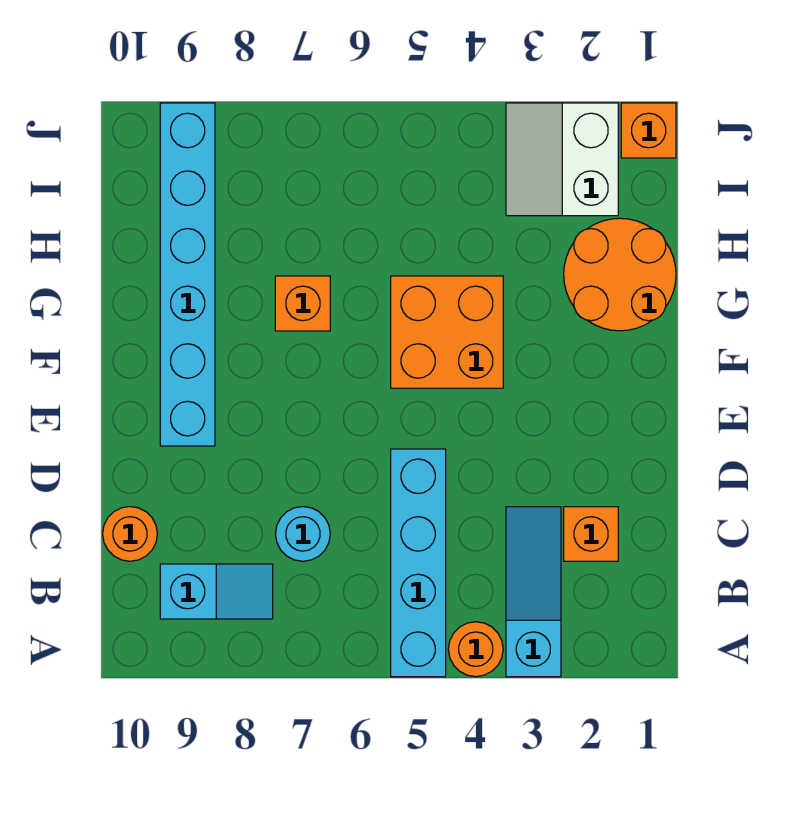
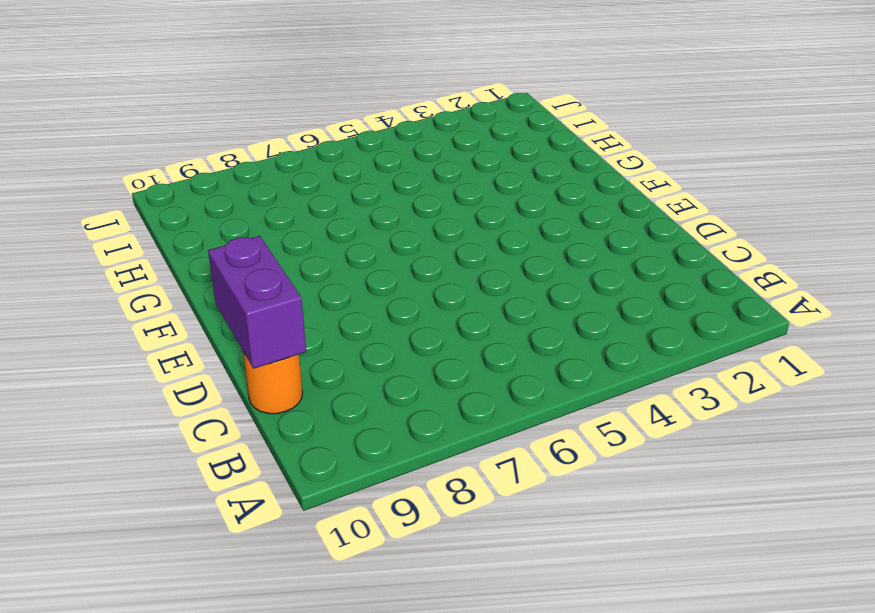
purple 1x2 brick [208,236,306,369] -> none
none -> cyan 1x3 slope [506,507,561,677]
none -> orange 1x1 round brick [448,622,503,677]
none -> cyan 1x4 brick [391,449,446,677]

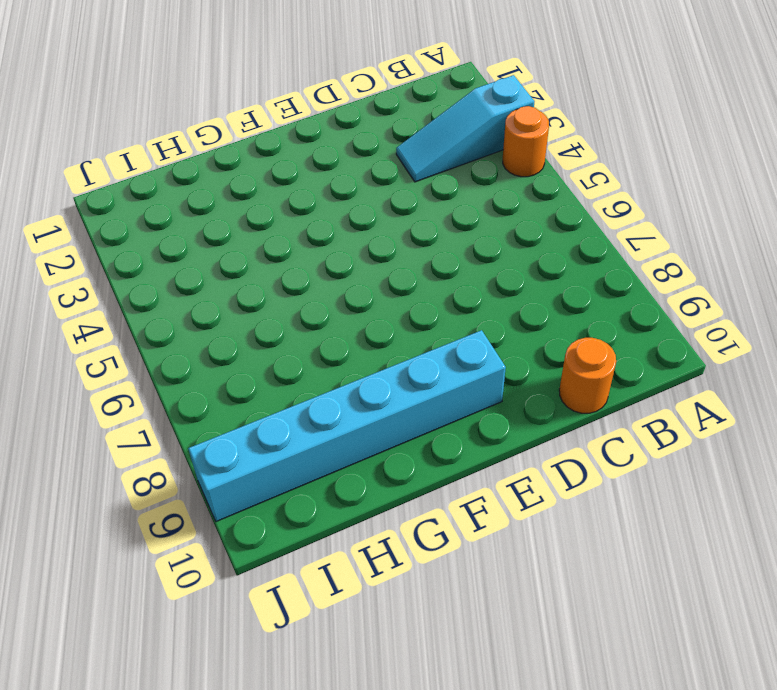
none -> cyan 1x4 brick [391,449,446,677]
none -> cyan 1x2 slope [160,564,273,619]
none -> orange 1x1 brick [564,507,618,561]

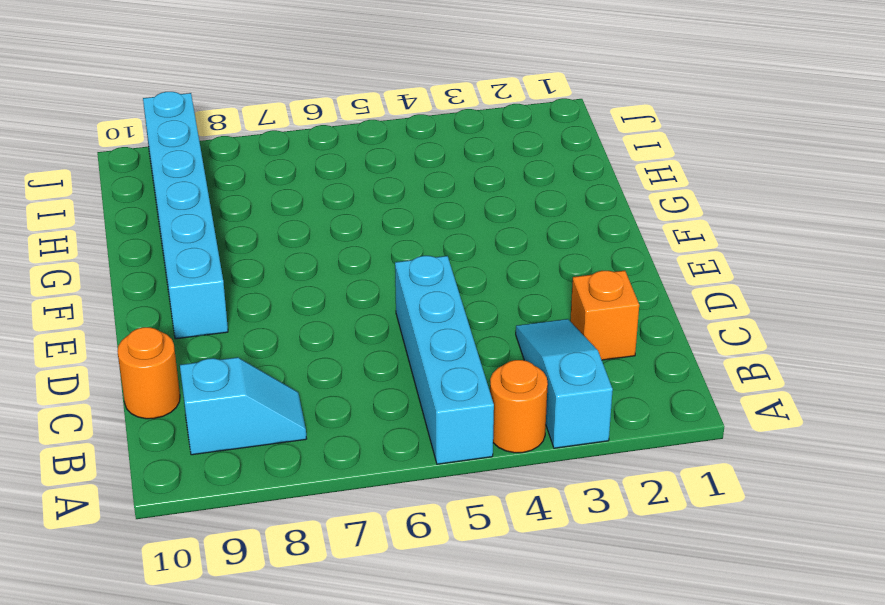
none -> cyan 1x1 round brick [276,507,330,561]
none -> orange 2x2 brick [391,276,503,388]
none -> orange 2x2 round brick [564,218,676,331]

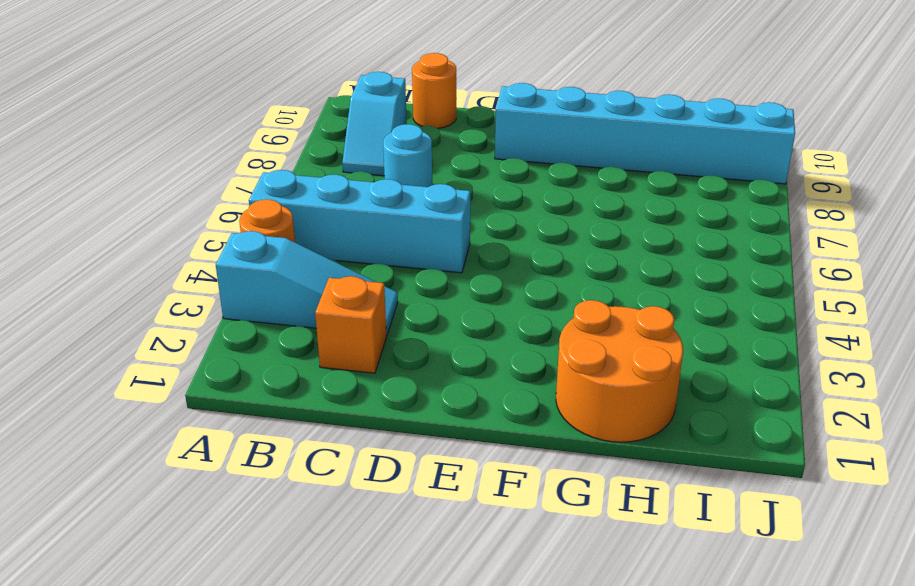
none -> orange 2x2 brick [391,276,503,388]
none -> orange 1x1 brick [275,276,330,331]
none -> white 2x2 slope [506,103,618,216]

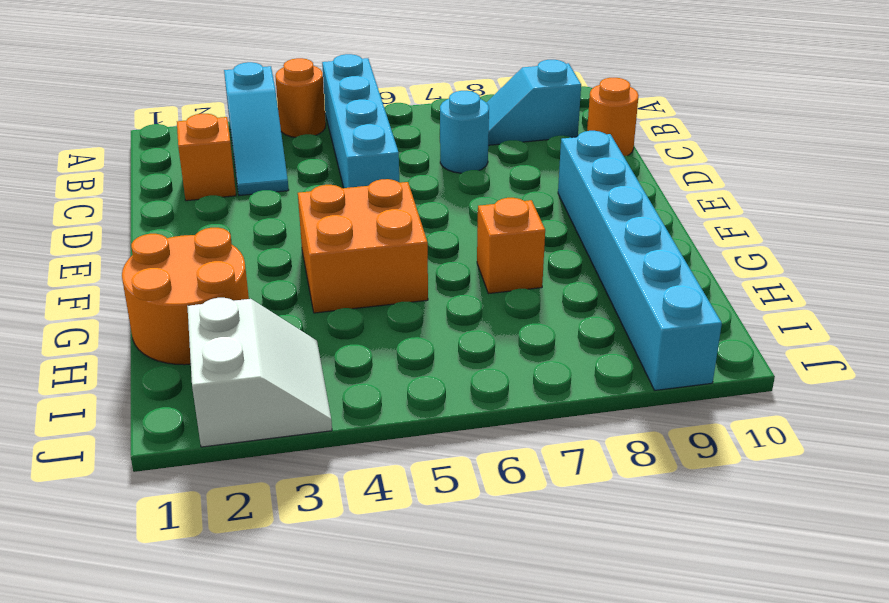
none -> orange 1x1 brick [621,103,676,158]

